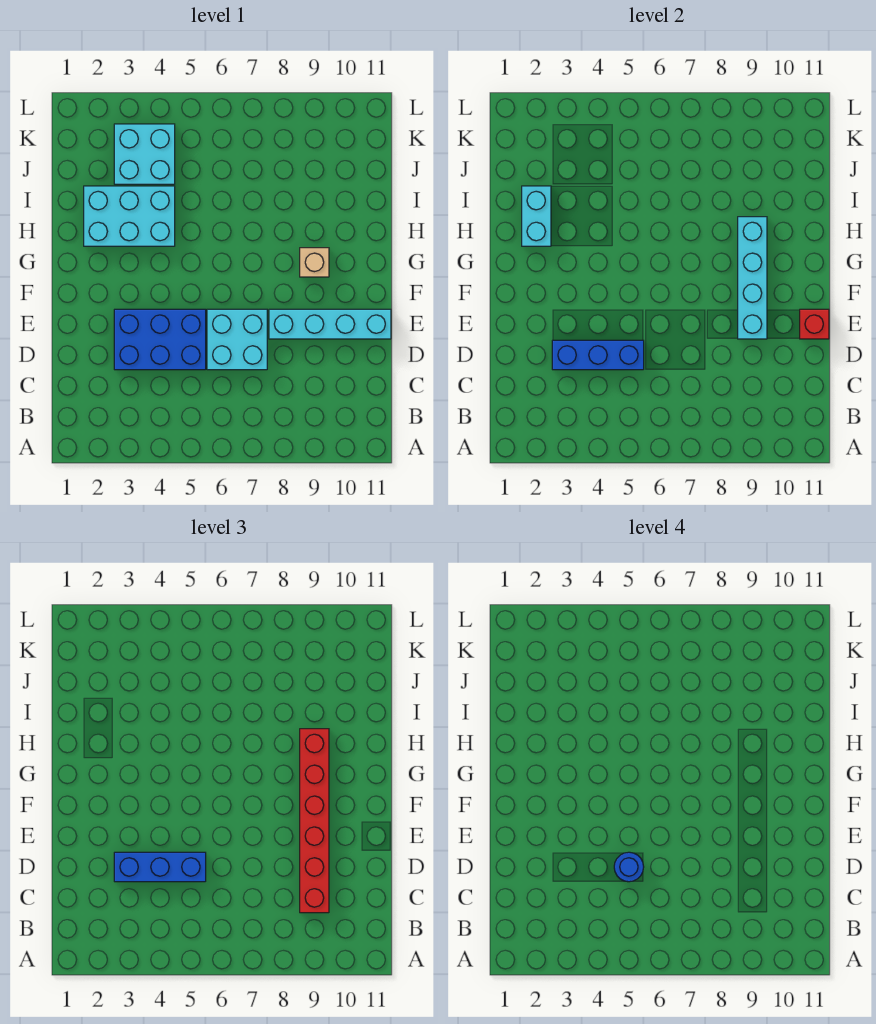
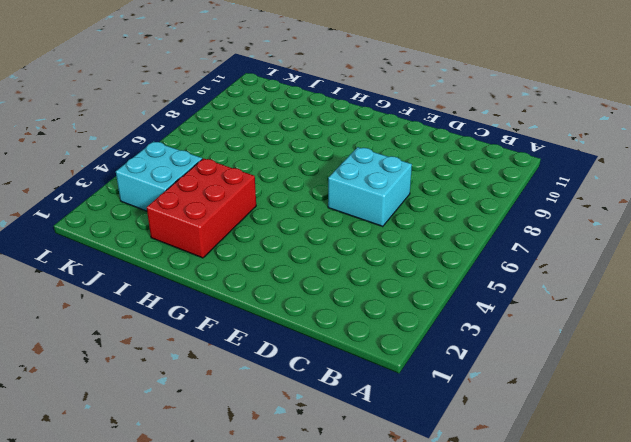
red 2x3 brick [147,158,256,258] -> cyan 2x3 brick [84,186,175,246]
none -> blue 2x3 brick [114,309,206,370]
none -> cyan 1x4 brick [269,309,391,339]
none -> tan 1x1 brick [300,248,329,277]

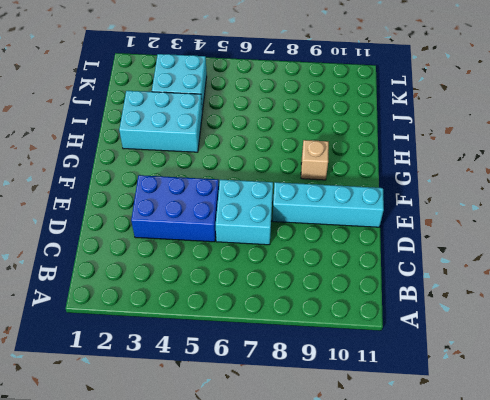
none -> blue 1x3 brick [552,340,644,370]
none -> cyan 1x4 brick [738,217,767,339]
none -> red 1x1 brick [800,309,829,339]

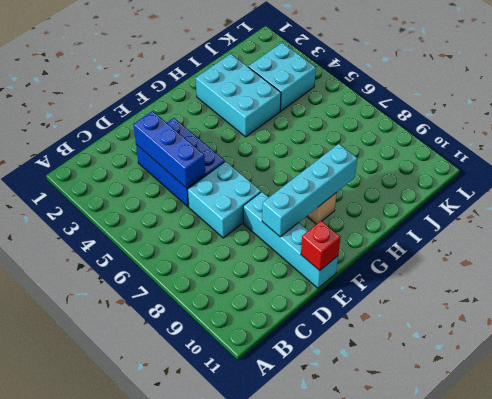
none -> cyan 1x2 brick [522,186,551,246]
none -> red 1x6 brick [300,729,329,913]
none -> blue 1x3 brick [114,852,206,882]

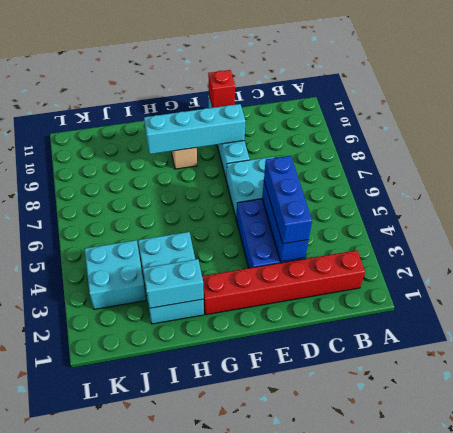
red 1x6 brick [202,250,365,315] -> red 1x6 brick moved to [300,729,329,913]
none -> blue 1x1 round brick [614,852,644,882]

